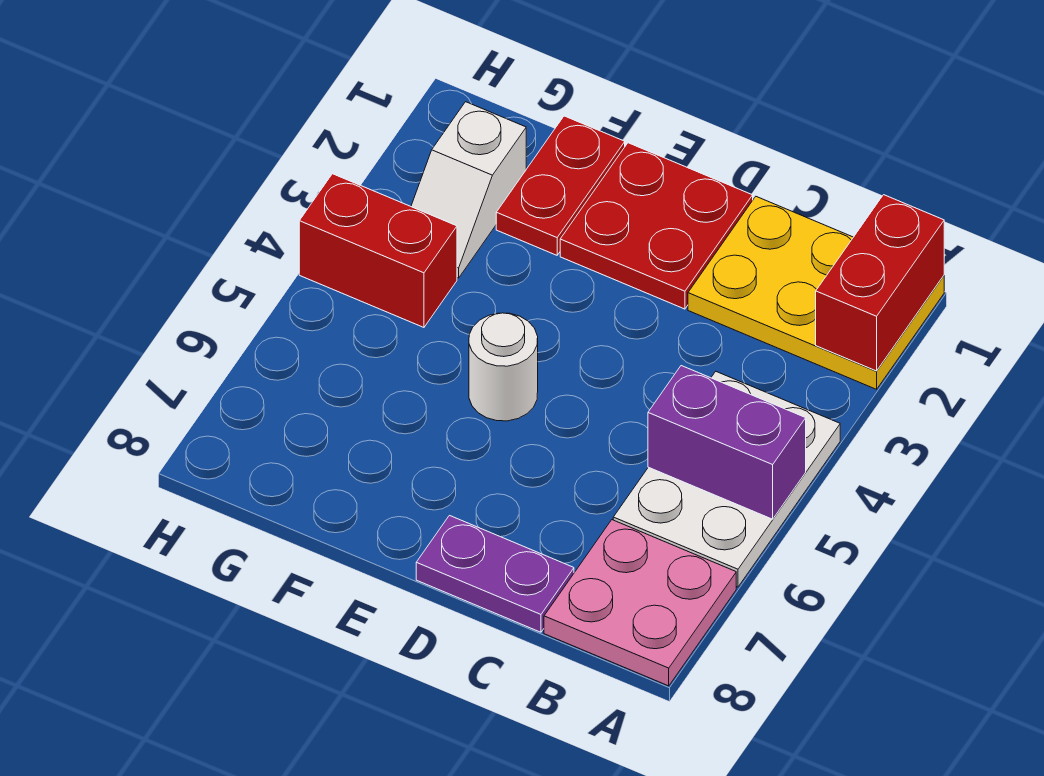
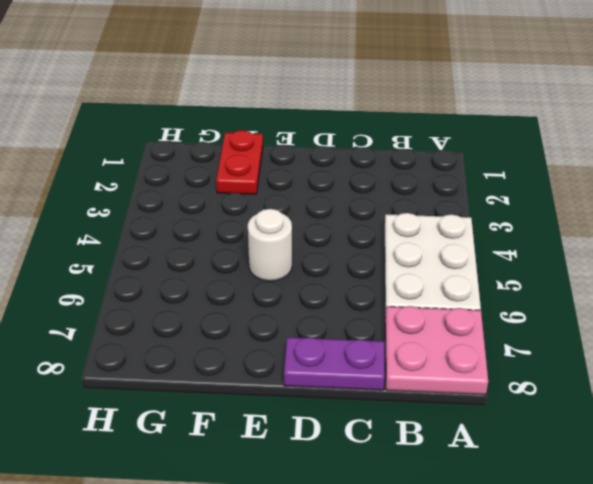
none -> yellow 2x3 plate [688,197,944,389]
none -> red 2x2 plate [560,143,753,309]

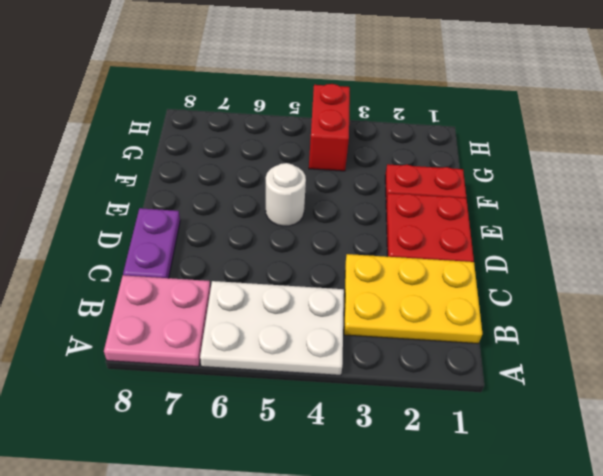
yellow 2x3 plate [344,254,482,343] -> yellow 2x3 plate turned to [688,197,944,389]
none -> white 1x2 slope [411,102,526,278]
none -> red 1x2 brick [816,195,944,371]

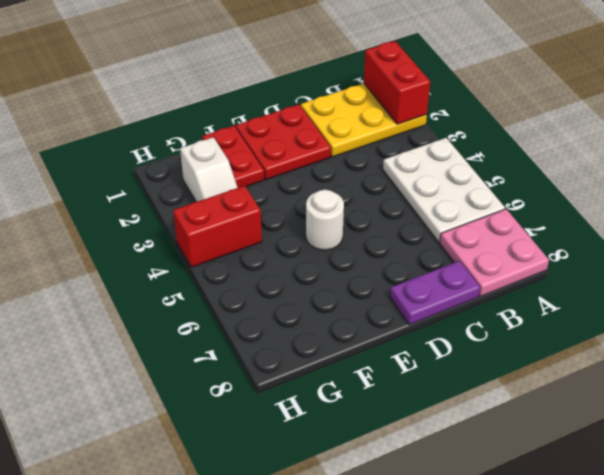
none -> purple 1x2 brick [648,366,806,519]

